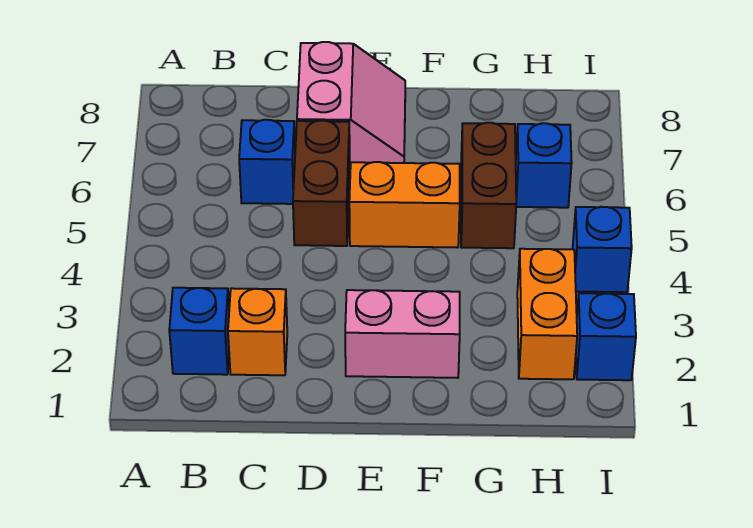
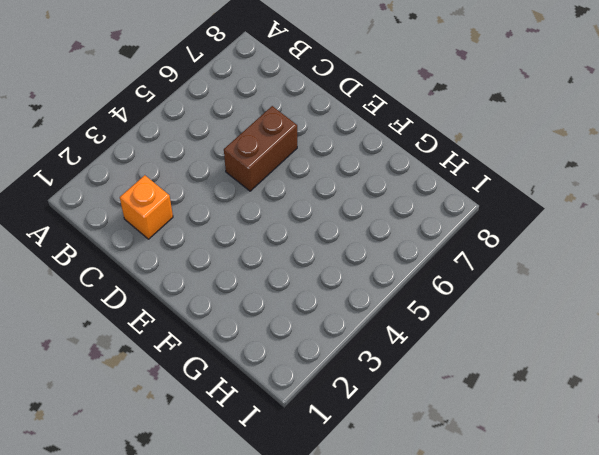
none -> blue 1x1 brick [169,288,229,375]
none -> blue 1x1 brick [239,120,295,204]
none -> pink 2x2 slope [297,42,405,164]

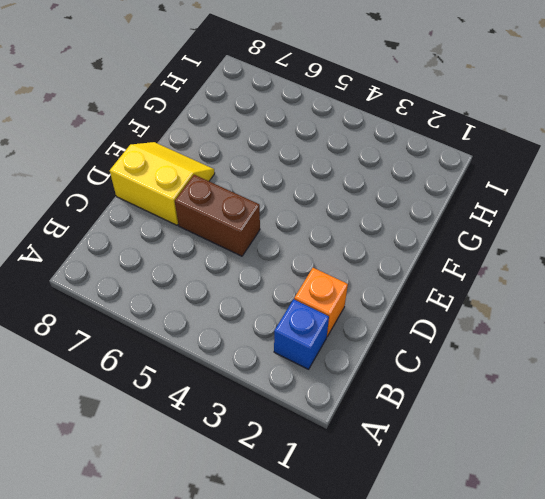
yellow 2x2 slope [110,142,215,225] -> pink 2x2 slope [297,42,405,164]
none -> blue 1x1 brick [239,120,295,204]
none -> pink 1x2 brick [345,290,460,378]
none -> orange 1x2 brick [349,162,460,248]

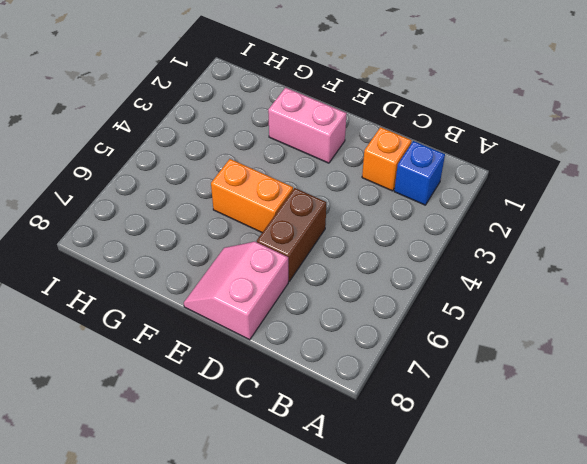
none -> blue 1x1 brick [239,120,295,204]
none -> brown 1x2 brick [461,123,516,248]
none -> orange 1x2 brick [517,249,577,379]

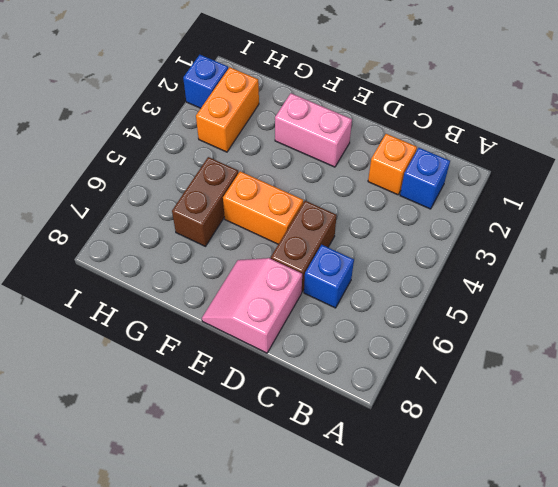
none -> blue 1x1 brick [516,123,572,208]
none -> blue 1x1 brick [573,207,632,292]

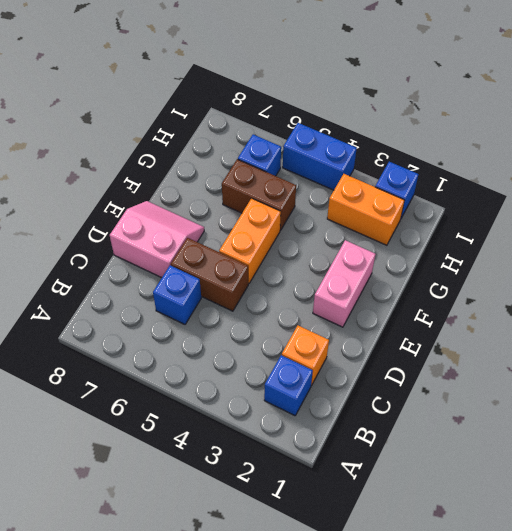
blue 1x2 brick [283,123,357,190] -> blue 1x1 brick [573,207,632,292]

